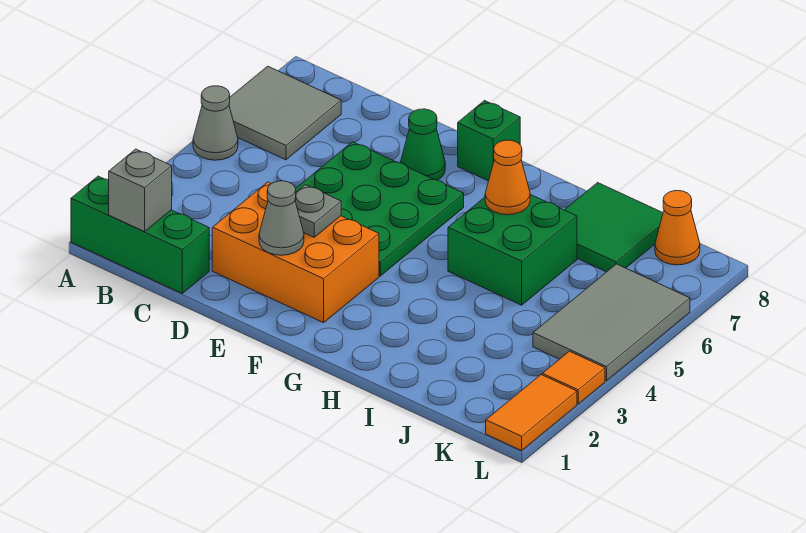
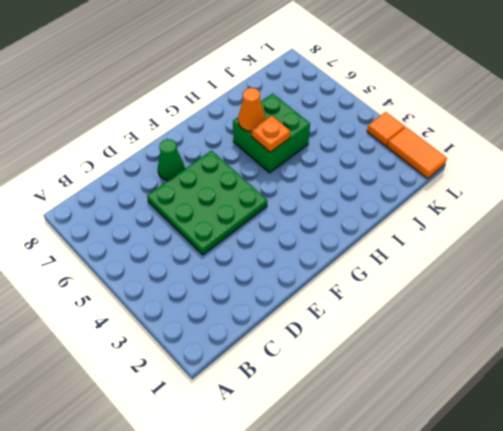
orange 1x1 plate [252,116,290,152] -> none
none -> green 1x3 brick [71,176,209,293]
none -> grey 1x1 cone [193,86,238,160]
none -> grey 2x2 tile [229,66,341,160]

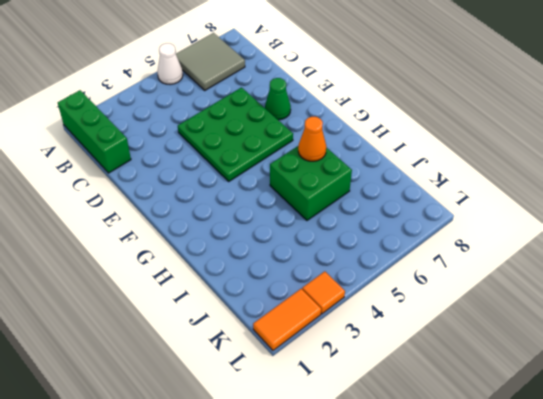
white 1x1 cone [157,43,183,85] -> grey 1x1 cone [193,86,238,160]
none -> orange 2x3 brick [212,182,379,323]
none -> green 1x1 brick [458,101,520,181]
none -> green 2x2 tile [565,183,663,272]

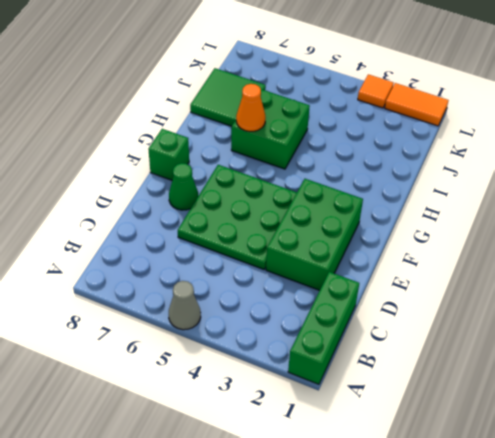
green 2x3 brick [266,179,363,290] -> orange 2x3 brick [212,182,379,323]
none -> grey 2x2 tile [229,66,341,160]
none -> grey 2x3 tile [533,264,690,381]
none -> orange 1x1 cone [655,191,700,265]

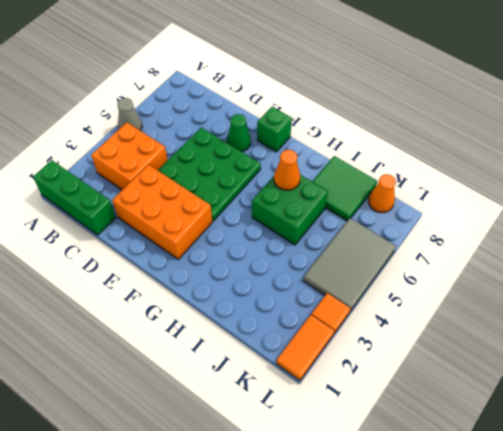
orange 2x2 brick [91,122,168,190] -> none
none -> grey 2x2 tile [229,66,341,160]
none -> grey 1x1 brick [109,149,172,232]
none -> grey 1x1 cone [259,181,304,255]

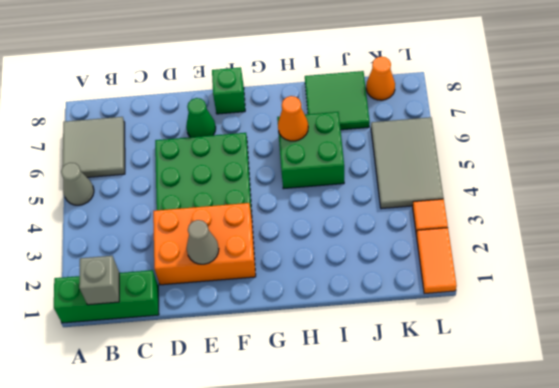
none -> grey 1x1 plate [295,185,341,237]

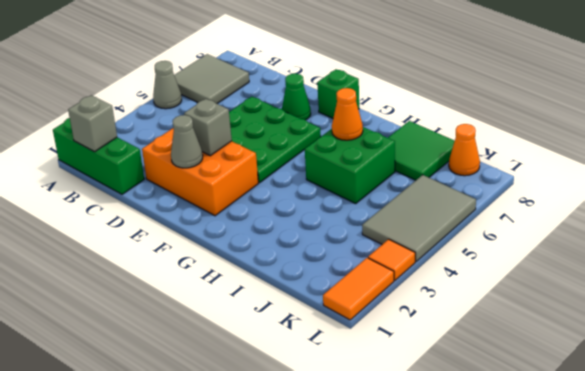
grey 1x1 brick [184,99,232,156] -> grey 1x1 plate [295,185,341,237]

